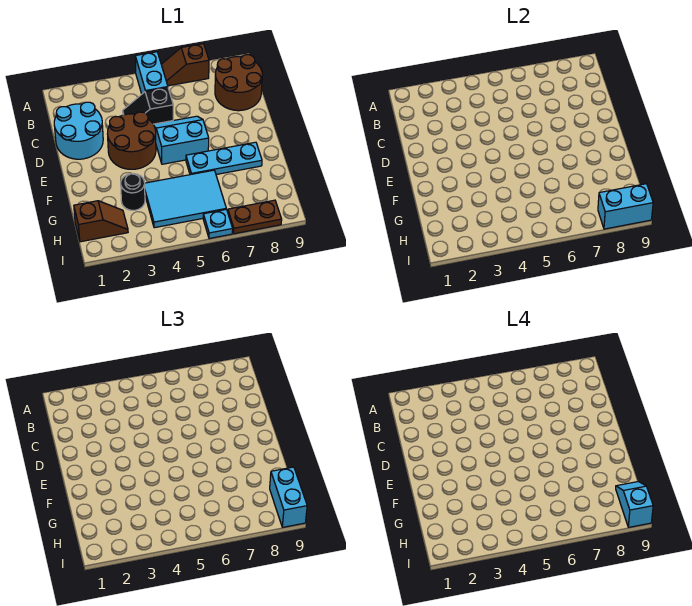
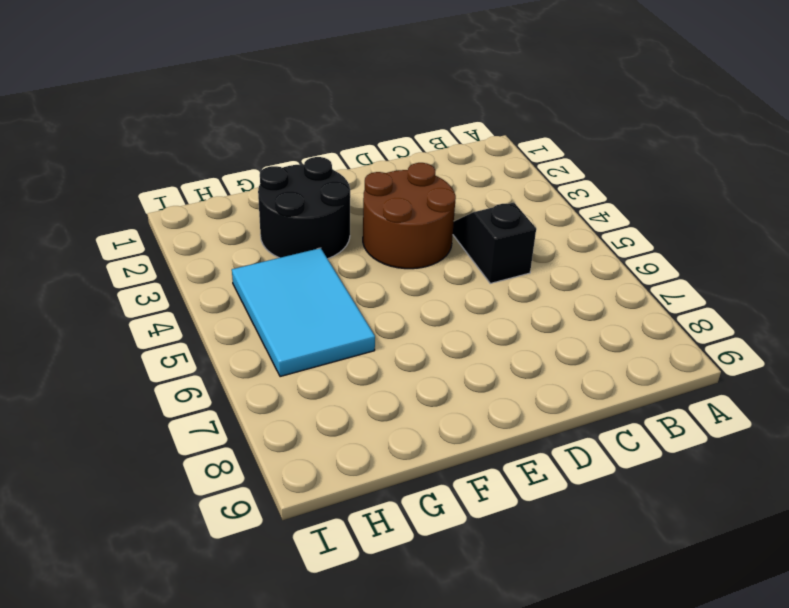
black 2x2 round brick [258,157,350,259] -> black 1x1 round brick [121,174,145,210]
none -> cyan 1x2 brick [135,52,168,94]
none -> brown 1x2 slope [161,44,209,86]
none -> brown 2x2 round brick [215,55,262,111]

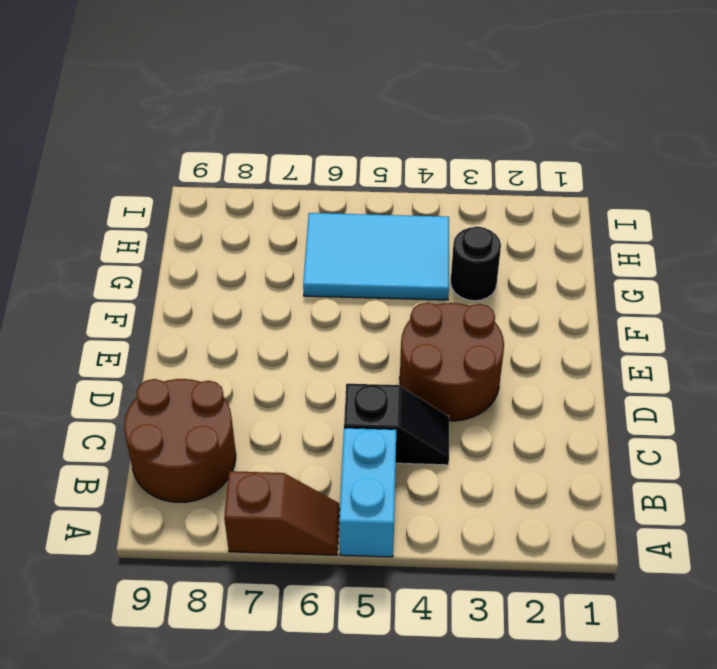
none -> cyan 2x2 round brick [54,102,103,159]
none -> cyan 2x2 slope [153,116,209,164]
none -> cyan 1x3 plate [186,142,262,175]

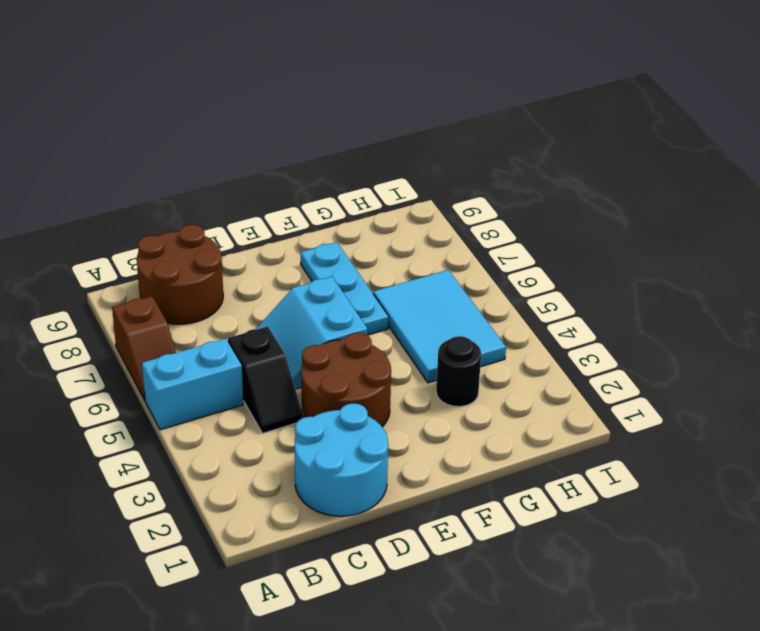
none -> brown 1x2 slope [74,201,128,242]
none -> cyan 1x1 plate [203,209,233,239]
none -> brown 1x2 plate [228,200,282,234]

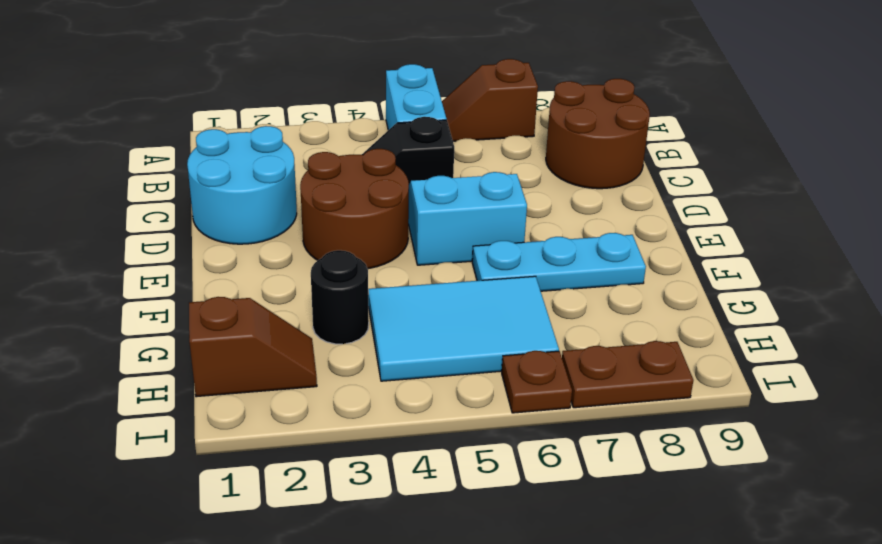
brown 1x1 plate [502,351,572,413] -> cyan 1x1 plate [203,209,233,239]
none -> cyan 1x2 brick [598,184,653,229]
none -> cyan 1x2 brick [270,467,307,527]
none -> cyan 1x2 slope [616,482,653,527]

